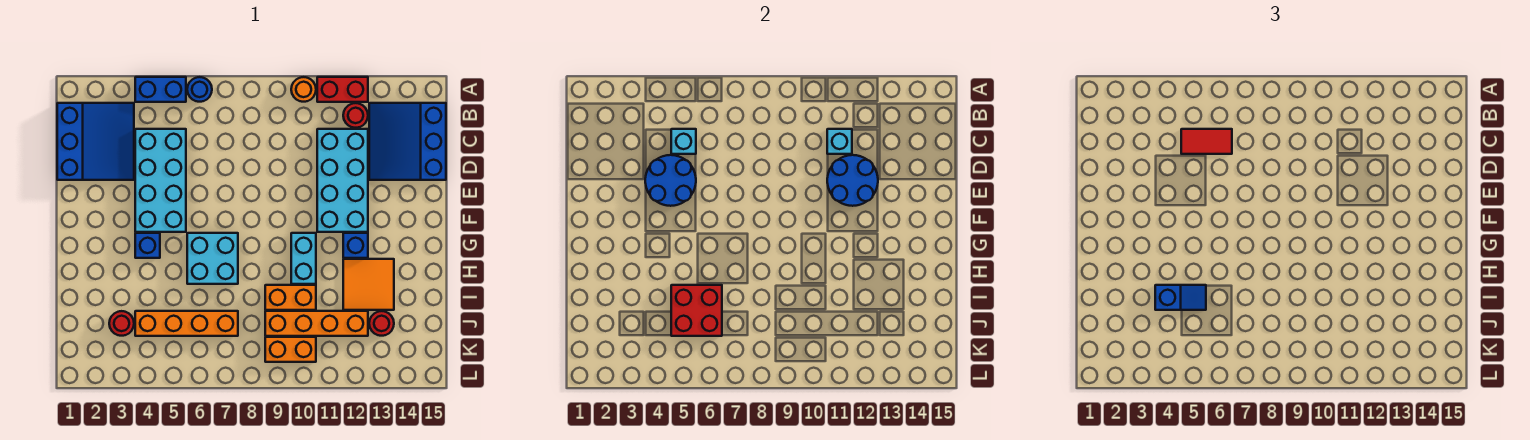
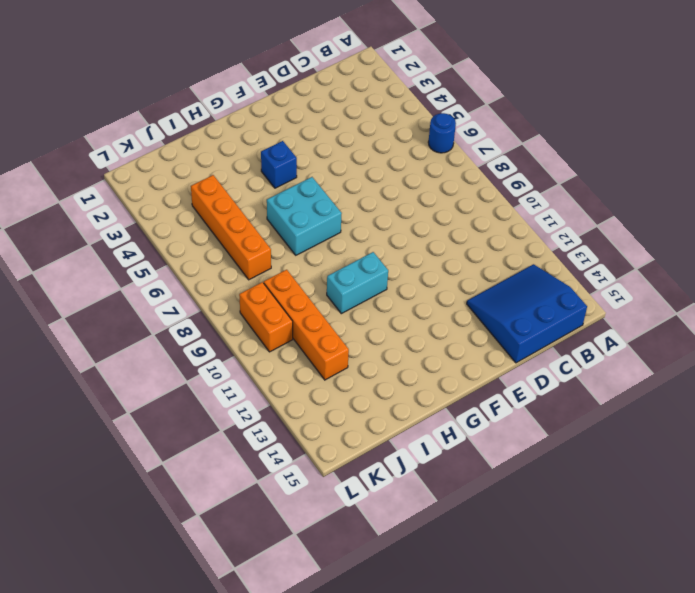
none -> blue 1x2 brick [135,77,186,102]
none -> orange 1x1 round brick [291,77,316,102]
none -> red 1x2 brick [317,77,368,102]

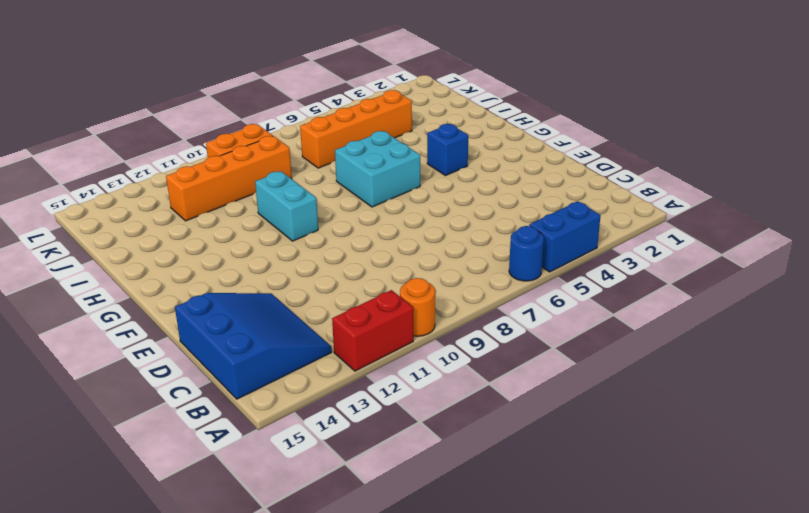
none -> blue 3x3 slope [57,103,134,180]
none -> red 1x1 round brick [343,103,368,128]
none -> cyan 2x4 brick [135,129,186,232]

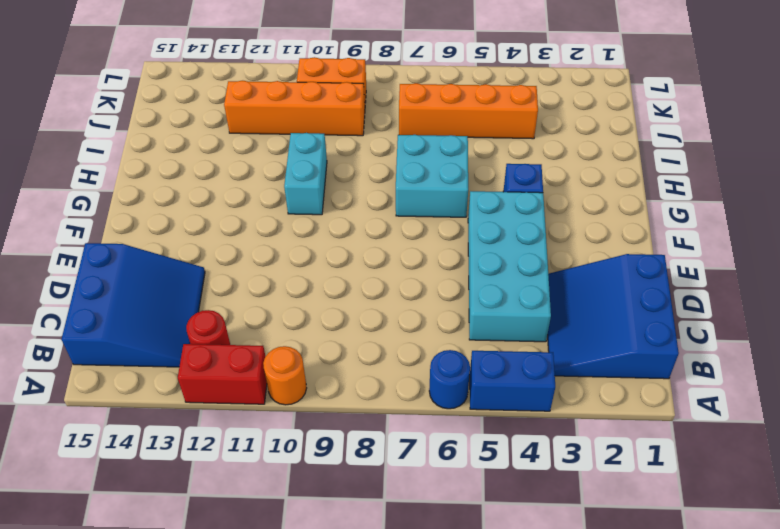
none -> cyan 2x4 brick [317,129,368,232]
none -> blue 1x1 brick [343,233,368,258]
none -> orange 2x2 tile [343,259,394,310]

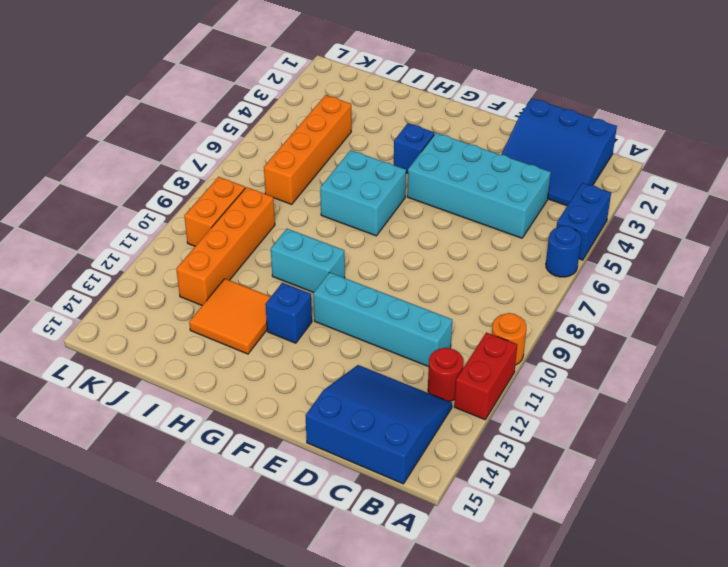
cyan 1x4 brick [313,272,452,367] -> cyan 2x4 brick [317,129,368,232]
none -> orange 1x2 brick [265,285,316,310]
none -> red 1x1 round brick [109,311,134,336]
none -> red 1x1 round brick [369,311,394,336]

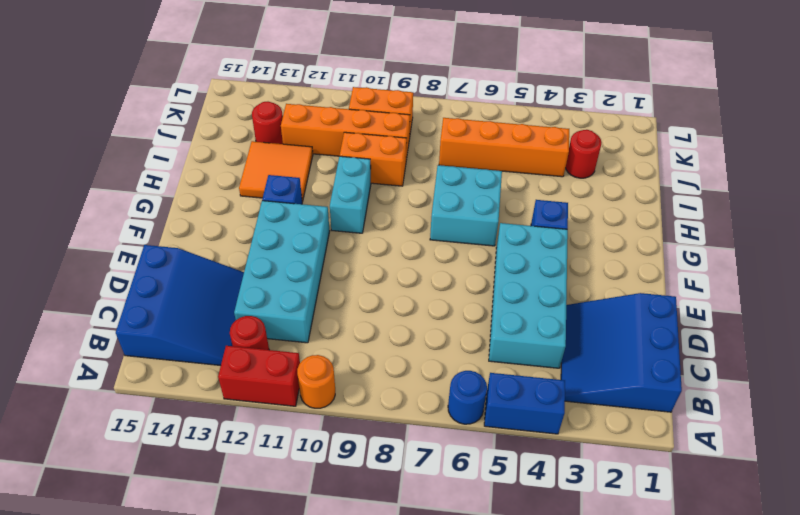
none -> cyan 1x1 brick [671,129,696,154]
none -> cyan 1x1 brick [827,129,852,154]
none -> blue 2x2 round brick [645,155,696,206]

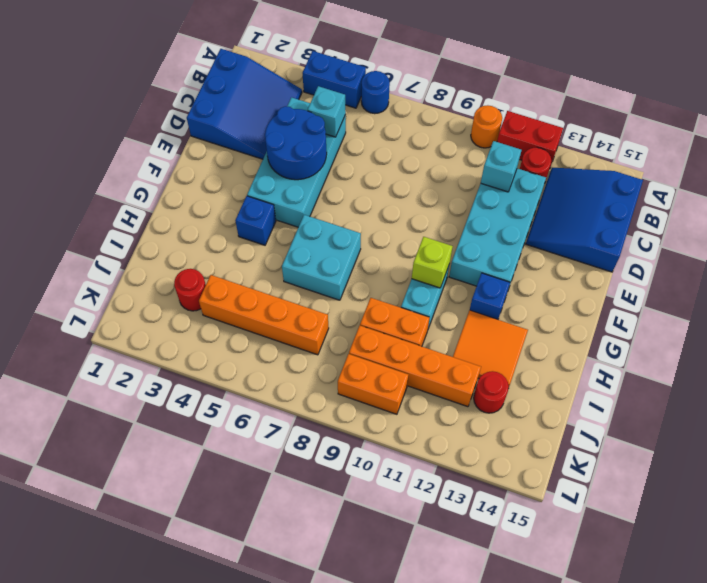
lime 1x1 brick [412,237,453,288] -> none
none -> blue 2x2 round brick [827,155,878,206]
none -> red 2x2 brick [671,285,722,336]
none -> red 1x2 tile [1181,129,1232,154]

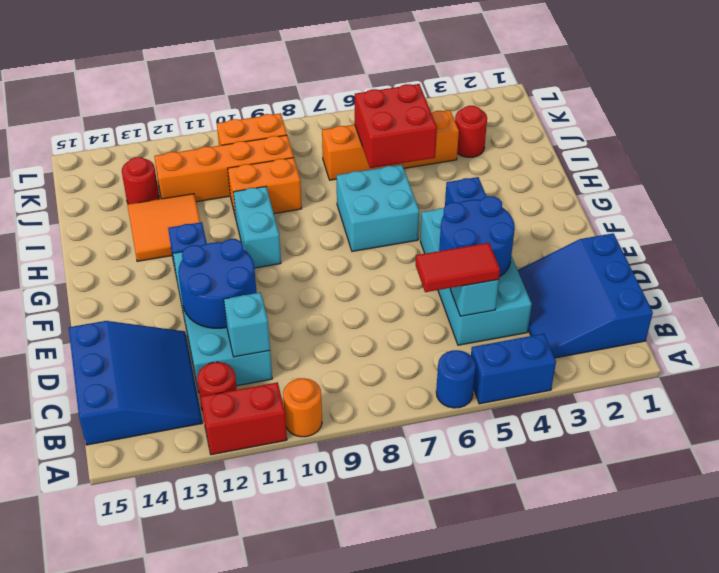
none -> blue 1x2 slope [1155,285,1206,310]

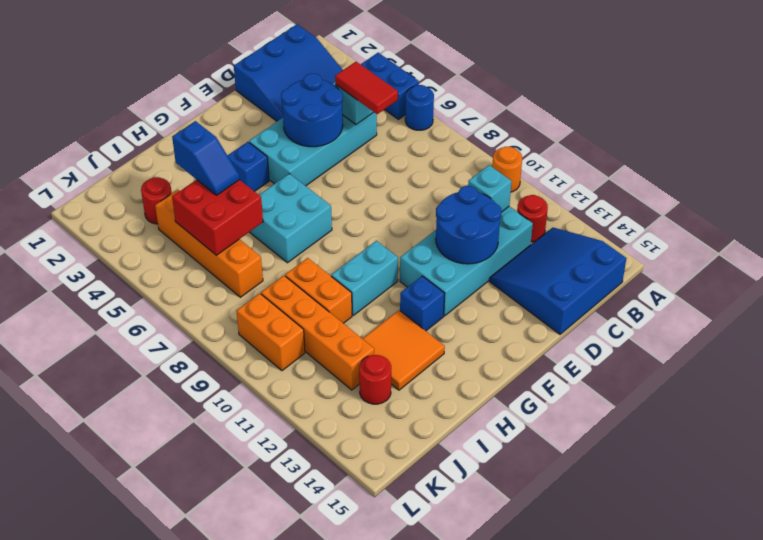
none -> red 1x2 brick [317,77,368,102]

